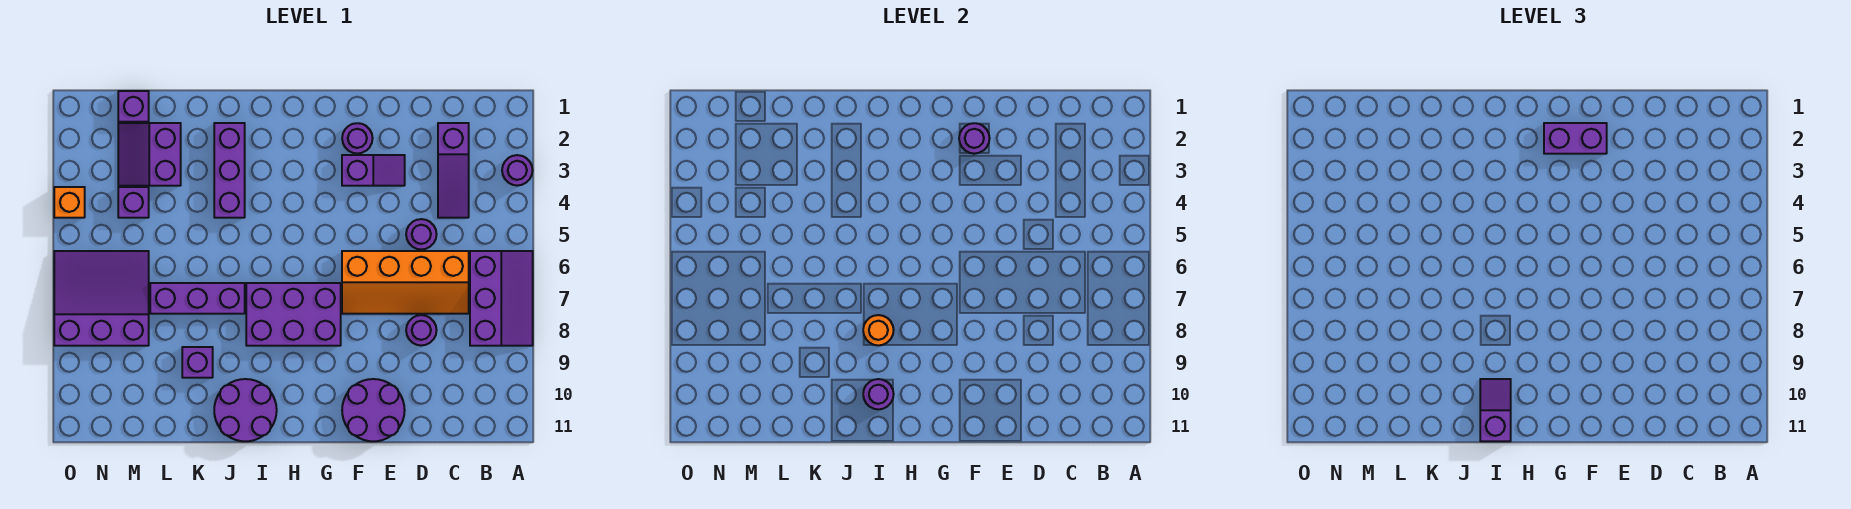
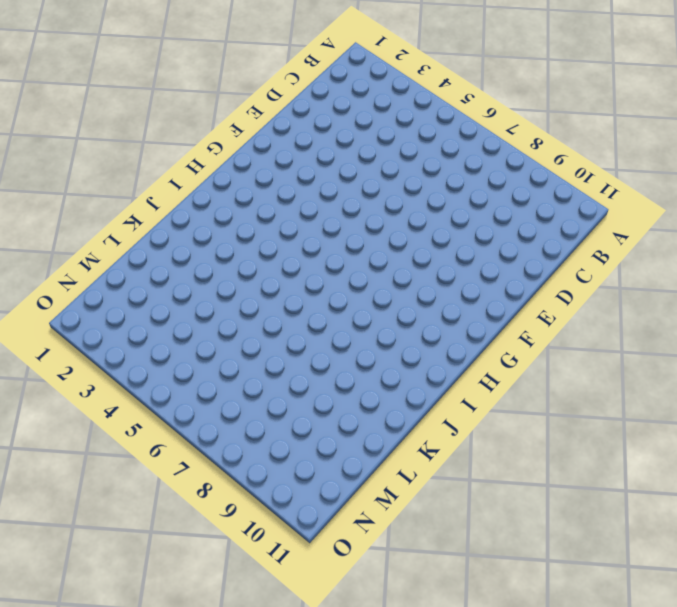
none -> purple 1x1 round brick [502,155,532,186]
none -> purple 2x3 slope [470,251,533,346]
none -> purple 1x3 slope [438,123,469,218]

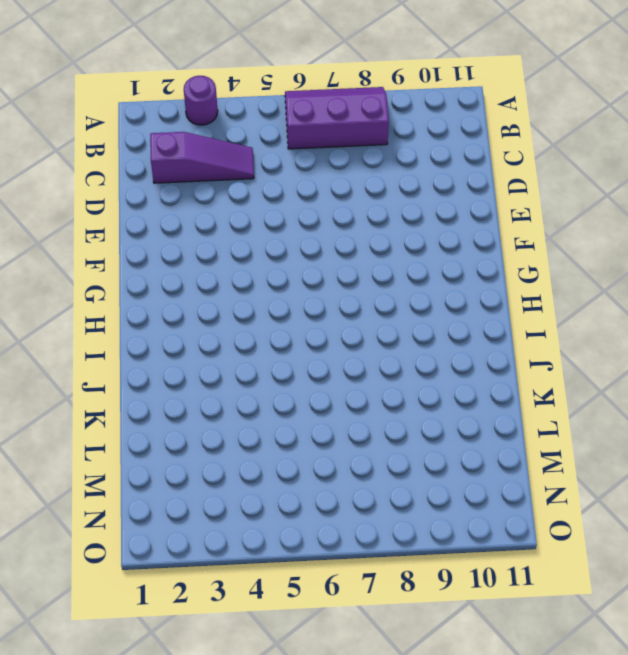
none -> orange 2x4 slope [342,251,469,314]
none -> purple 1x1 round brick [406,219,437,250]
none -> purple 1x1 round brick [406,315,437,346]

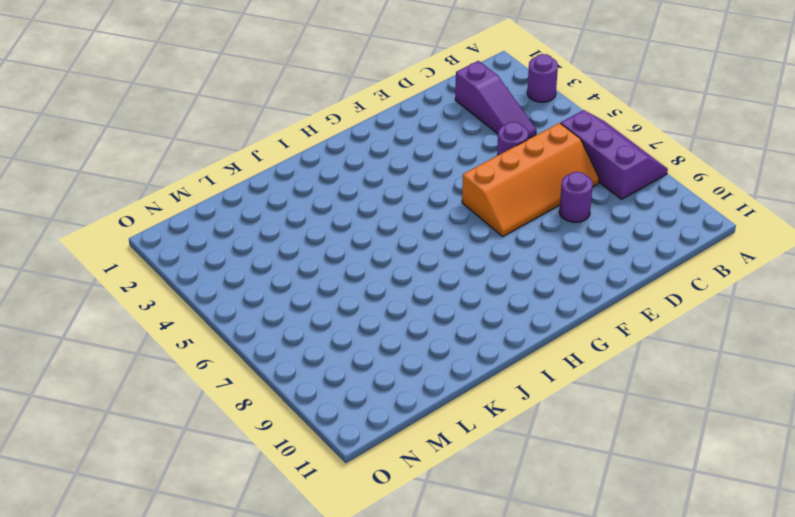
none -> purple 1x2 slope [342,155,405,186]
none -> purple 2x2 round brick [342,379,405,441]
none -> purple 1x1 round brick [342,123,373,154]

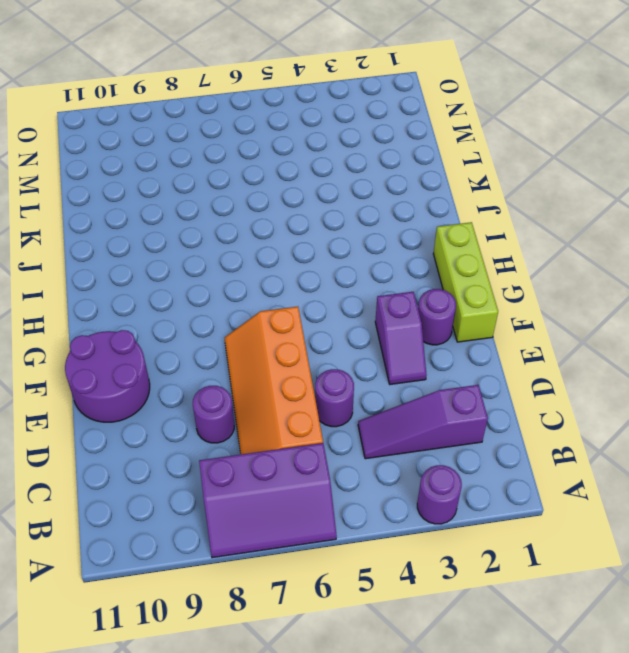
lime 1x3 brick [433,222,498,342] -> none
none -> purple 2x3 brick [246,283,341,346]
none -> purple 2x2 round brick [214,379,277,441]
none -> purple 1x3 brick [214,123,245,218]

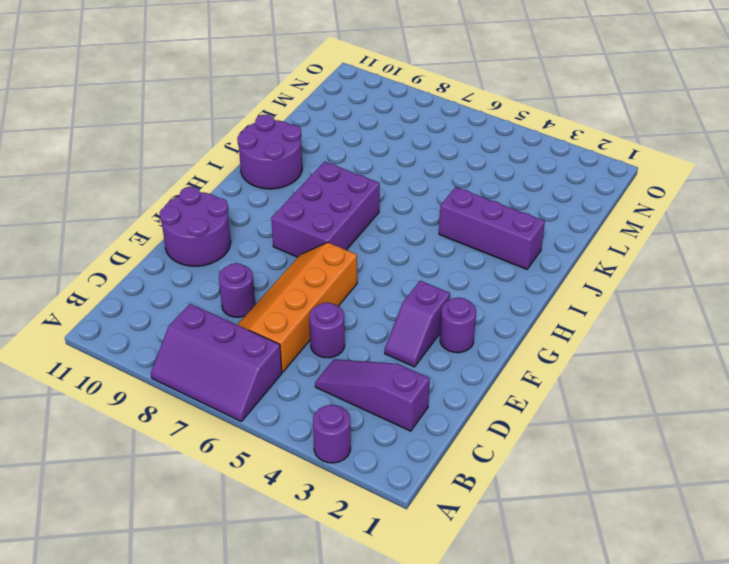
none -> purple 1x3 brick [150,283,245,314]
none -> purple 1x1 brick [182,347,213,378]
none -> purple 2x2 slope [118,123,181,186]

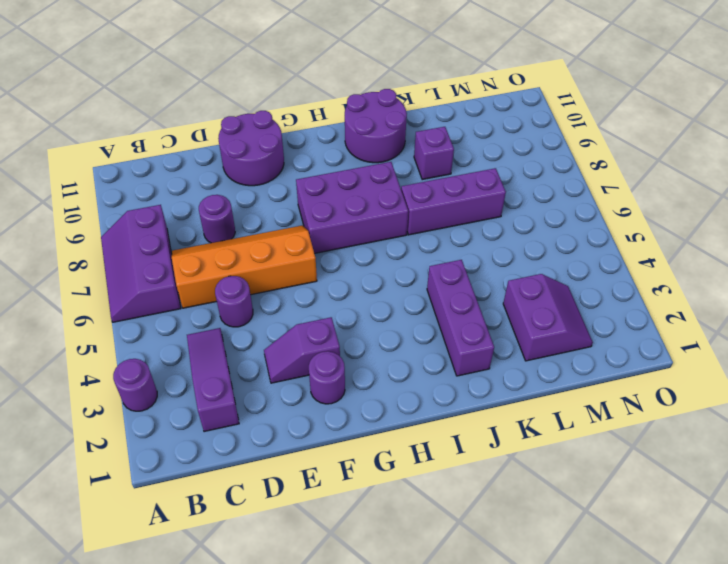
none -> purple 1x1 brick [118,91,149,122]
none -> purple 1x1 brick [118,187,149,218]
none -> purple 3x3 slope [54,251,149,346]

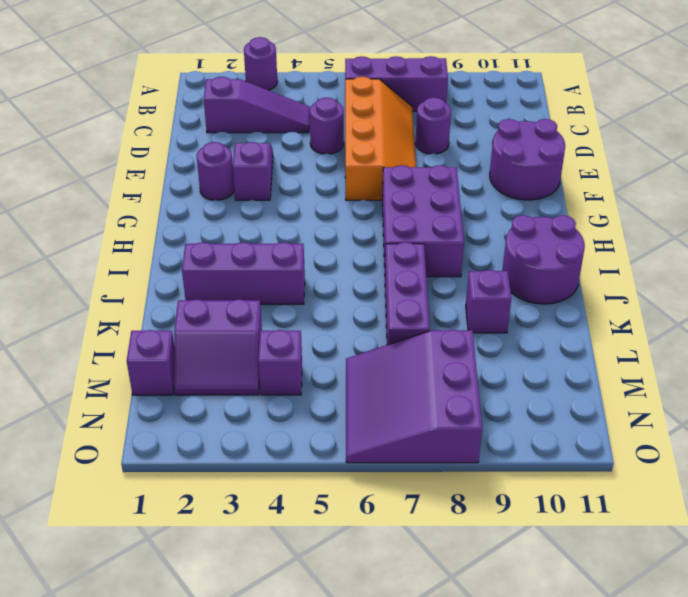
none -> orange 1x1 brick [54,187,85,218]
none -> purple 1x1 round brick [959,123,990,154]
none -> orange 1x1 round brick [863,315,894,345]

